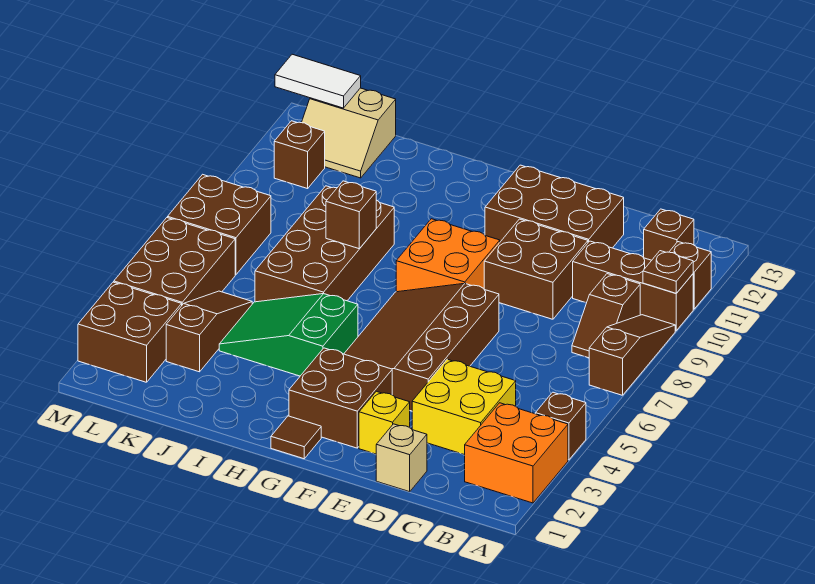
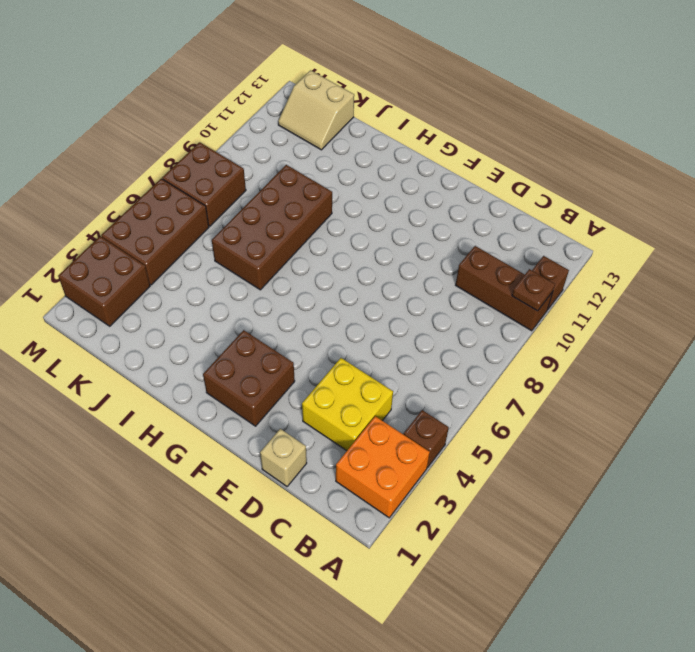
none -> brown 1x3 slope [589,315,675,395]
none -> brown 1x2 slope [572,274,640,358]
none -> brown 1x1 brick [644,209,694,260]

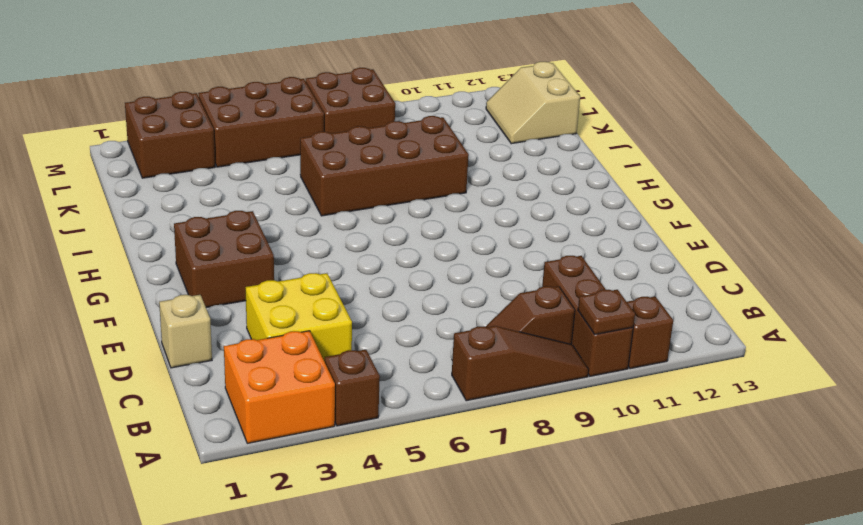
none -> brown 1x1 brick [644,209,694,260]
none -> brown 2x2 brick [484,219,588,319]
none -> brown 2x3 brick [485,165,624,248]

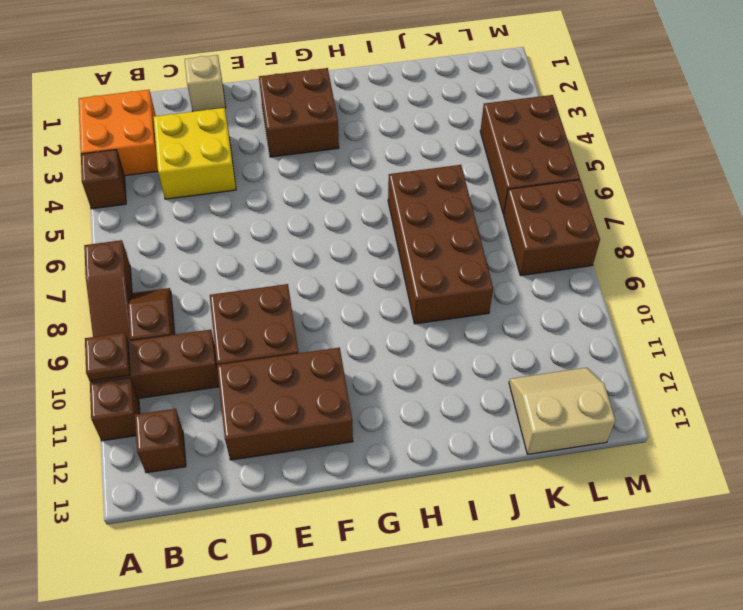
none -> yellow 1x1 brick [359,391,410,454]
none -> brown 3x4 slope [344,283,499,411]
none -> orange 2x2 brick [396,219,500,292]

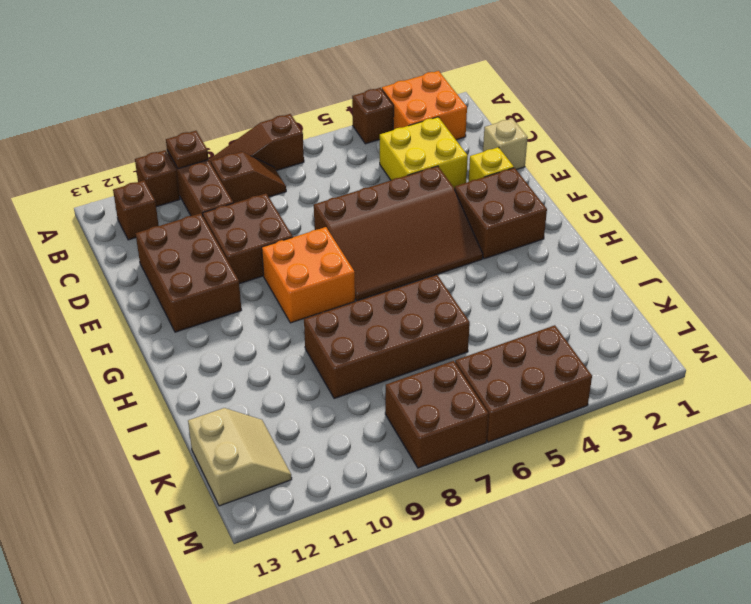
none -> brown 1x1 tile [271,416,321,459]
none -> green 2x3 slope [219,294,358,376]
none -> brown 1x3 slope [166,291,252,372]

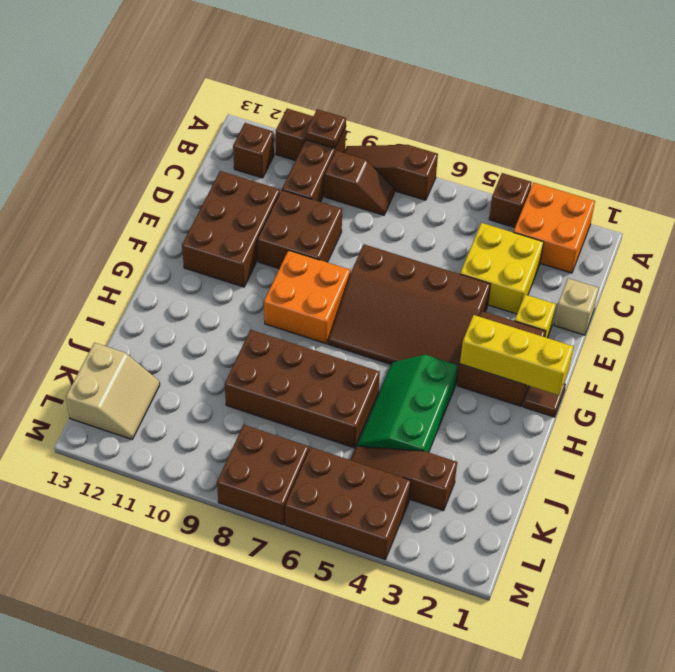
yellow 1x3 brick [460,315,574,395] -> none
green 2x3 slope [357,355,458,452] -> green 2x3 slope turned to [219,294,358,376]
none -> brown 2x2 brick [78,282,182,382]
none -> brown 1x1 brick [274,121,325,189]
none -> brown 1x1 brick [326,181,376,249]

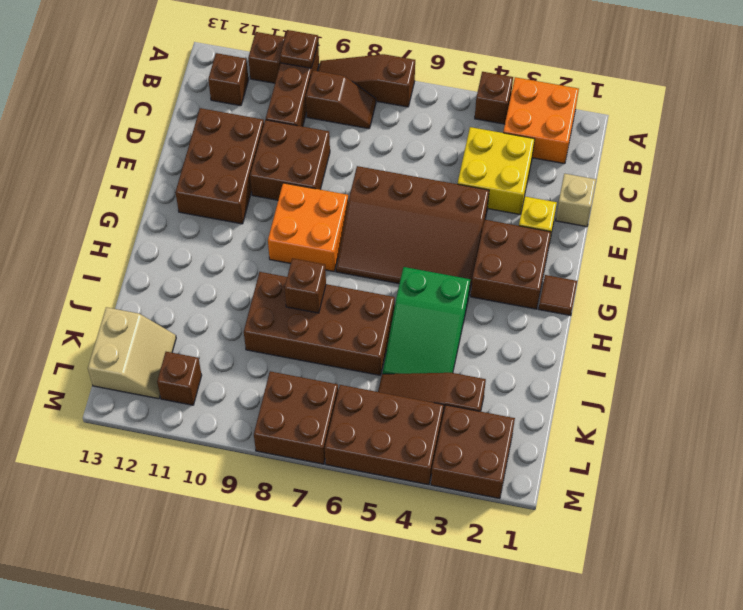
none -> white 1x2 tile [275,54,361,108]

